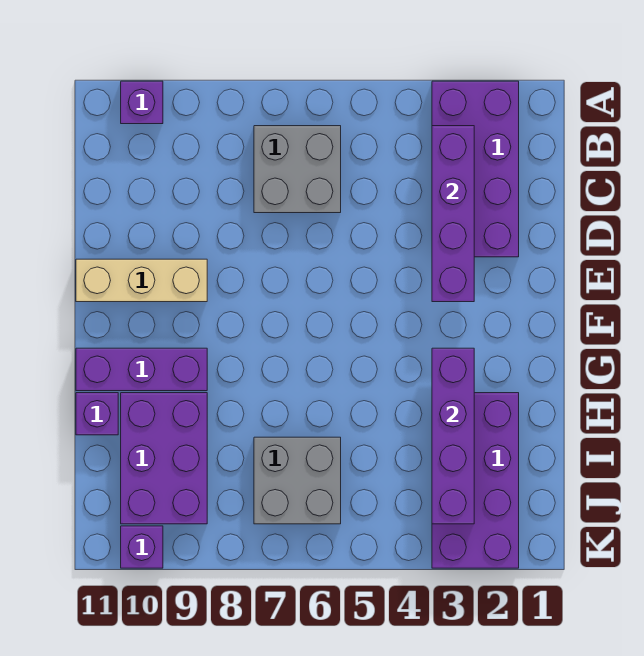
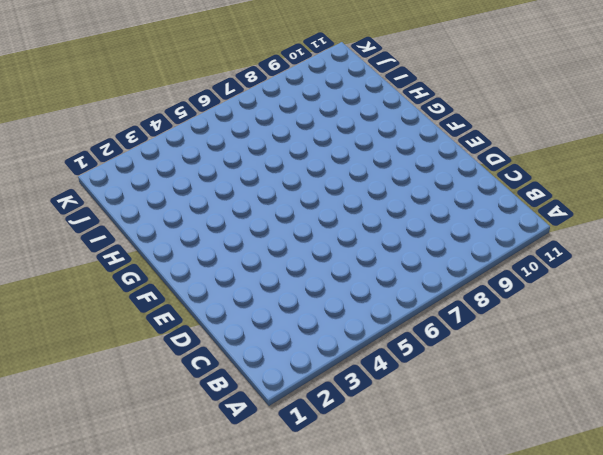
none -> purple 2x4 brick [432,81,519,257]
none -> purple 1x1 brick [121,81,163,124]
none -> grey 2x2 brick [254,126,341,213]

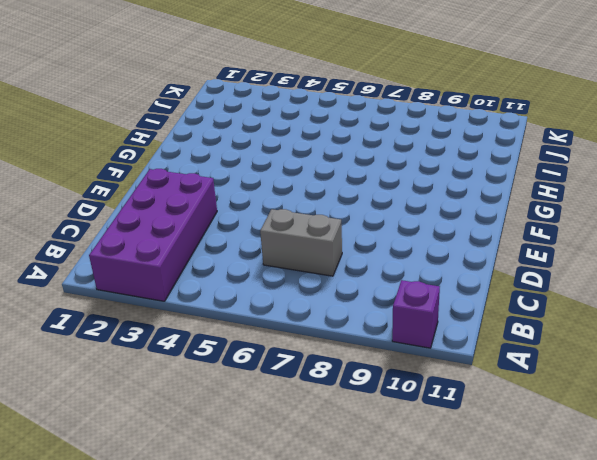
grey 1x2 brick [260,209,342,276] -> grey 2x2 brick [254,126,341,213]
none -> tan 1x3 brick [76,259,207,302]
none -> purple 1x3 brick [76,348,207,391]
none -> purple 2x4 brick [432,393,519,568]

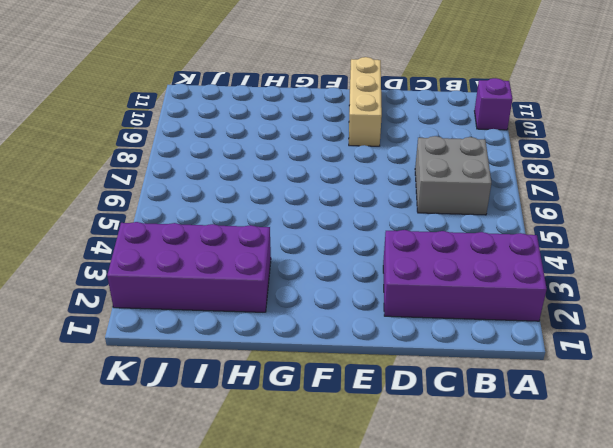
none -> purple 1x3 brick [76,348,207,391]
none -> purple 2x3 brick [121,393,207,524]
none -> purple 1x1 brick [76,393,118,435]

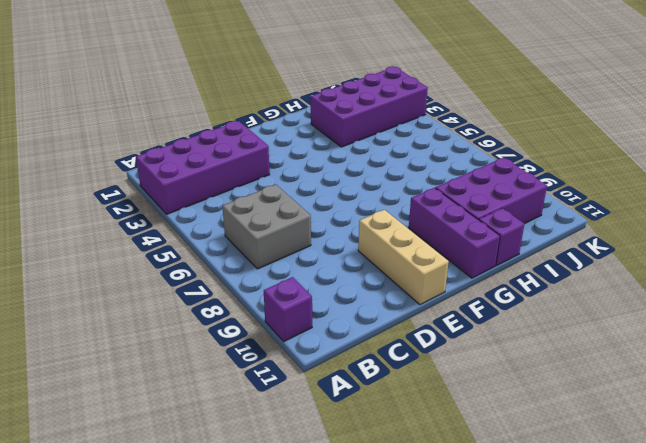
none -> grey 2x2 brick [254,437,341,524]
none -> purple 1x1 brick [121,526,163,568]
none -> purple 1x4 brick [432,126,474,302]

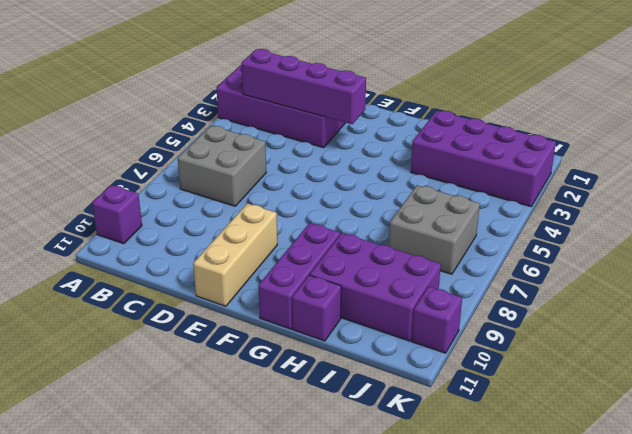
none -> purple 1x4 brick [432,348,474,524]

